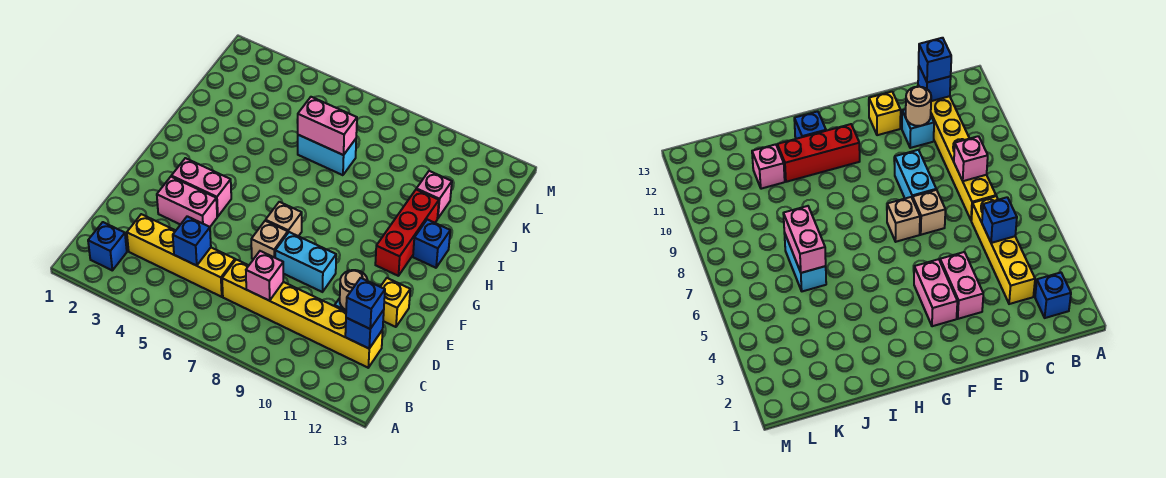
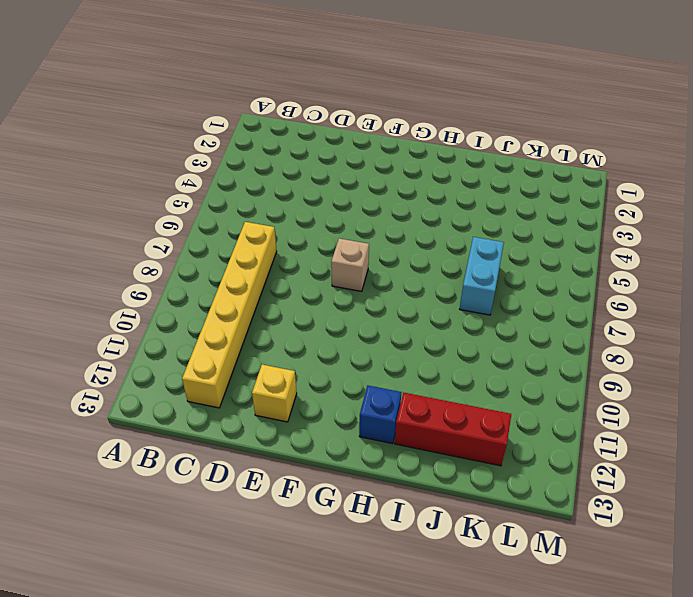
red 1x3 brick [395,392,511,466] -> red 1x3 brick moved to [375,190,439,276]
none -> blue 1x1 brick [88,222,127,270]
none -> yellow 1x4 brick [127,214,235,297]
none -> cyan 1x1 brick [902,109,934,148]

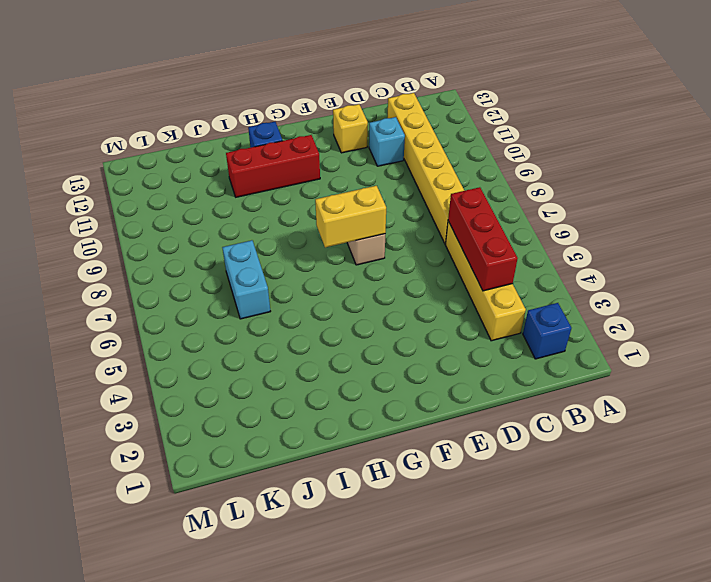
red 1x3 brick [448,187,518,291] -> blue 1x1 brick [173,216,211,266]
yellow 1x2 brick [315,186,386,247] -> none
none -> pink 1x2 brick [157,177,217,227]
none -> tan 1x1 brick [251,221,288,259]
none -> cyan 1x2 brick [275,232,336,292]

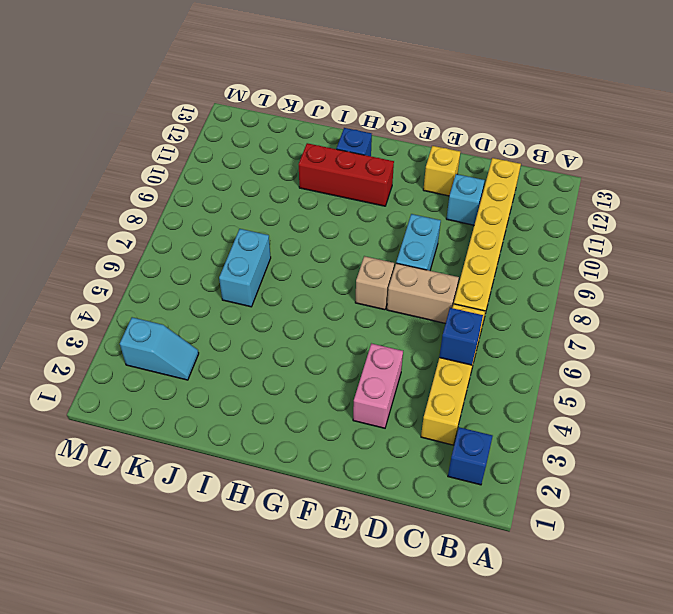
tan 1x2 brick [387,263,459,324] -> tan 1x1 brick [251,221,288,259]
cyan 1x2 slope [120,317,199,380] -> none
none -> pink 1x2 brick [171,158,231,217]
none -> pink 1x1 brick [416,171,452,219]
none -> pink 1x1 brick [246,251,283,301]

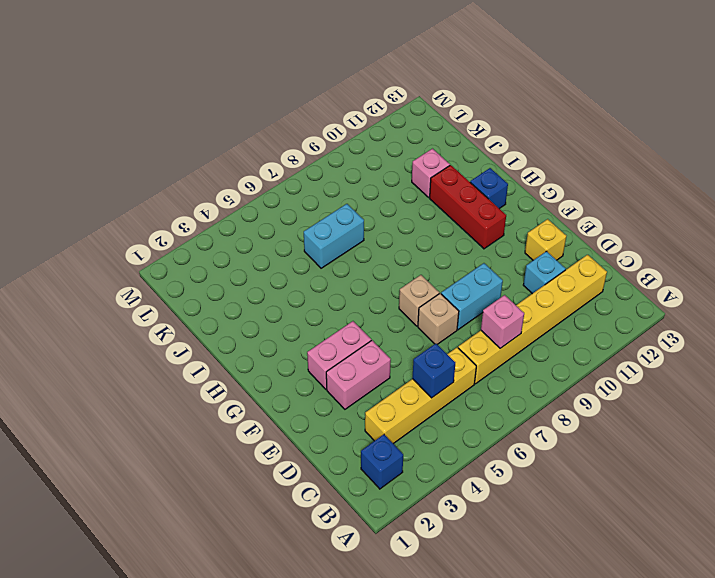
none -> blue 1x1 brick [345,310,384,349]
none -> tan 1x1 round brick [340,270,368,310]
none -> pink 1x2 brick [298,97,357,155]

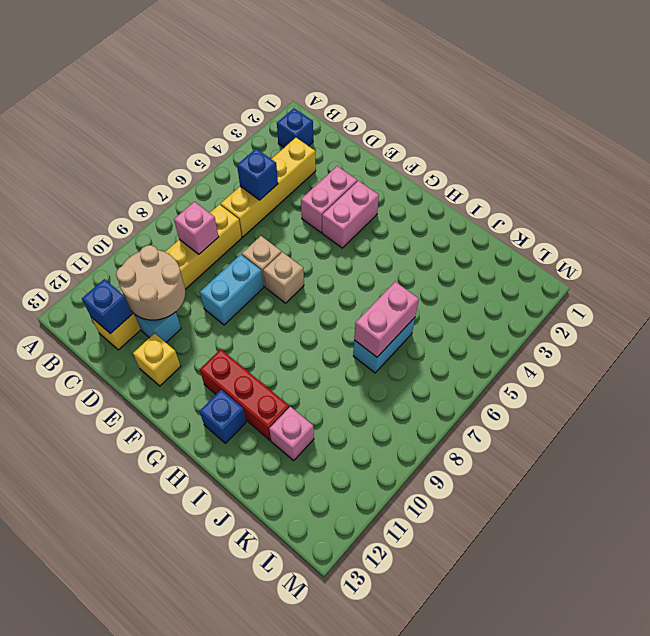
tan 2x2 round brick [116,245,185,320] -> tan 1x1 round brick [340,270,368,310]
none -> blue 1x1 brick [346,278,385,329]

